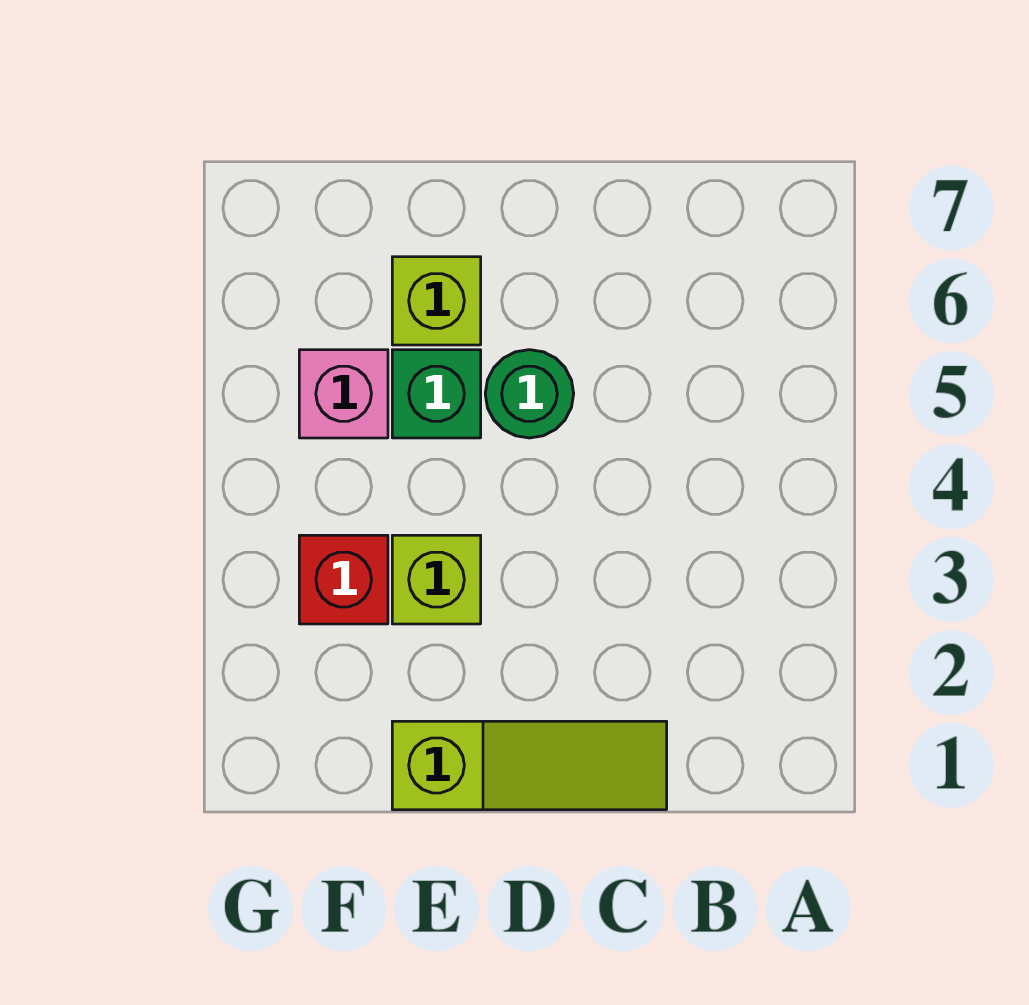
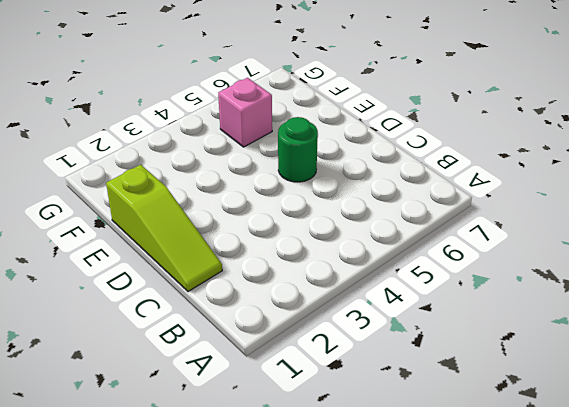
none -> lime 1x1 brick [392,535,481,624]
none -> green 1x1 brick [392,350,481,438]

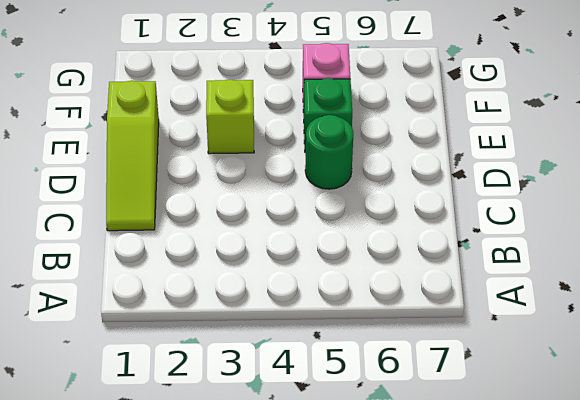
none -> lime 1x1 brick [392,257,481,345]
none -> red 1x1 brick [299,535,388,624]

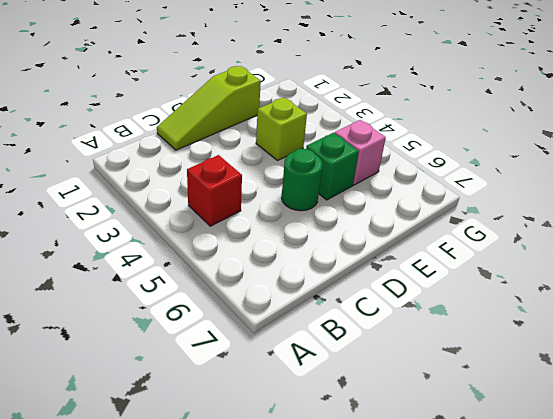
red 1x1 brick [187,155,242,226] -> red 1x1 brick moved to [299,535,388,624]
none -> lime 1x1 brick [392,257,481,345]

